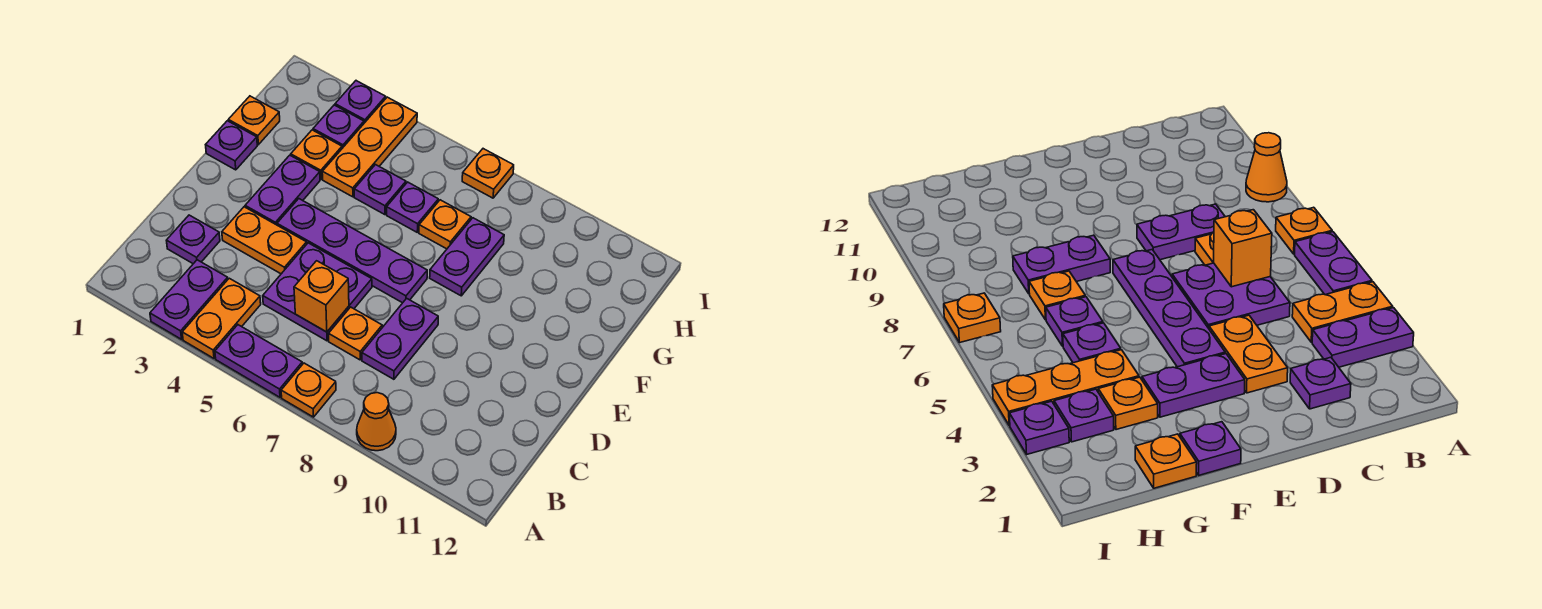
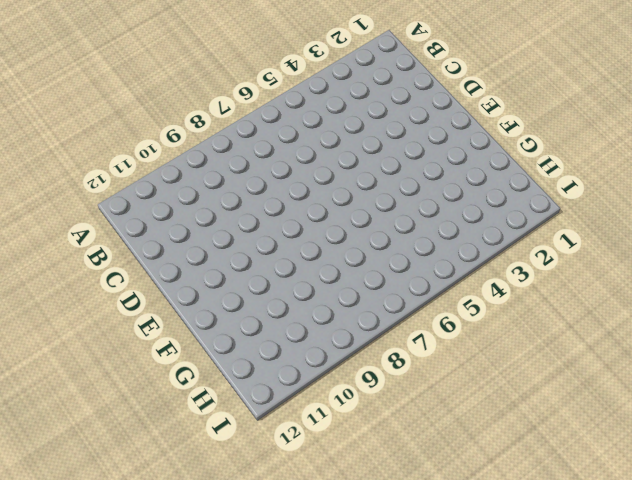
none -> purple 1x2 plate [150,260,228,339]
none -> orange 1x2 plate [182,278,261,358]
none -> purple 1x2 plate [215,325,302,397]

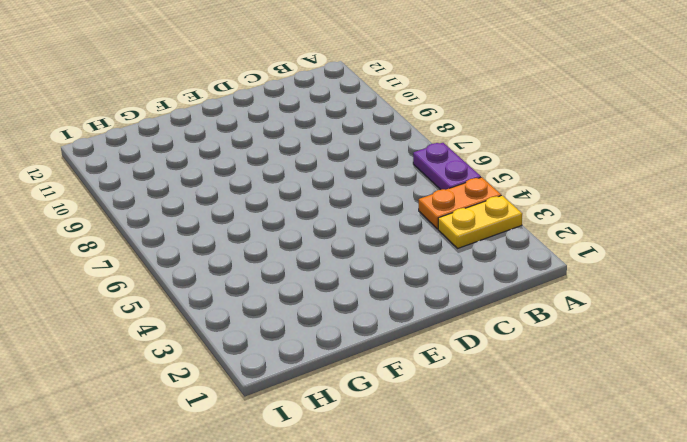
yellow 1x2 plate [438,195,522,249] -> purple 1x2 plate [150,260,228,339]
none -> orange 1x1 plate [281,363,336,417]
none -> orange 1x1 cone [357,393,396,451]
none -> purple 1x1 plate [166,215,220,264]

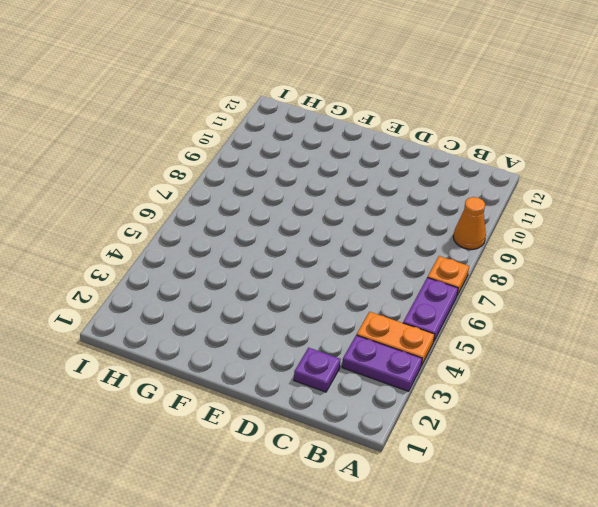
none -> purple 2x2 plate [263,243,372,341]
none -> orange 1x1 plate [329,307,382,360]
none -> purple 1x2 plate [362,298,438,379]

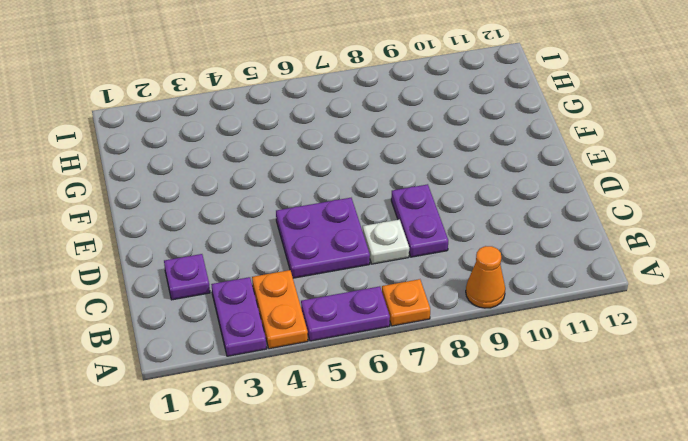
white 1x1 plate [363,220,409,264] -> orange 1x1 plate [329,307,382,360]
none -> orange 1x2 plate [222,207,307,274]
none -> purple 1x2 plate [245,155,320,225]
none -> purple 1x4 plate [277,199,427,303]

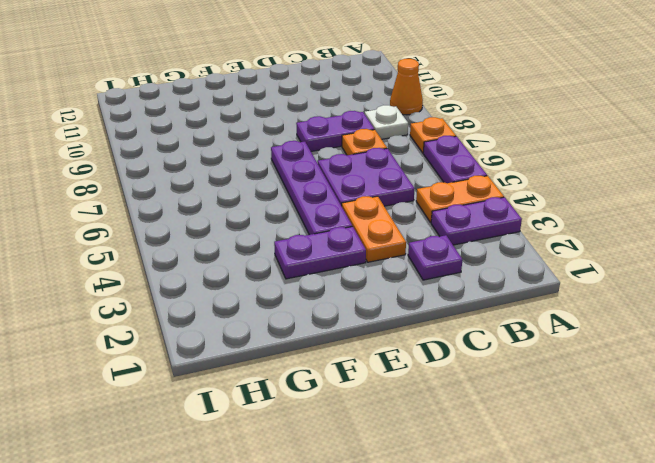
white 1x1 plate [365,105,408,139] -> none
none -> purple 1x1 plate [206,121,257,170]
none -> purple 1x2 plate [430,218,504,296]
none -> orange 1x1 plate [228,96,280,145]

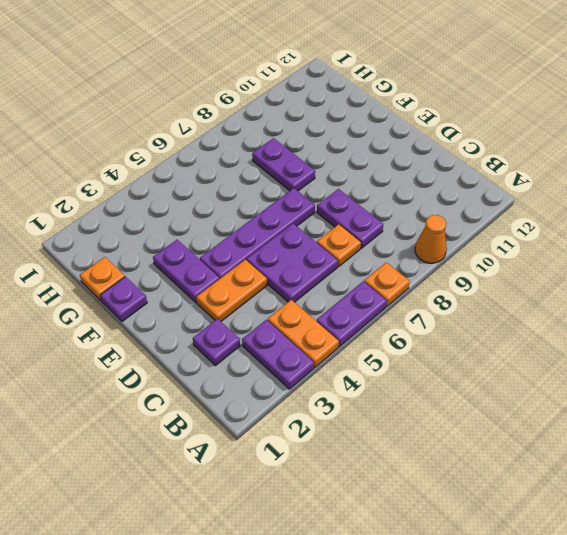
none -> orange 1x1 plate [291,130,342,179]
none -> orange 1x3 plate [322,97,417,197]
none -> purple 1x1 plate [354,165,406,215]

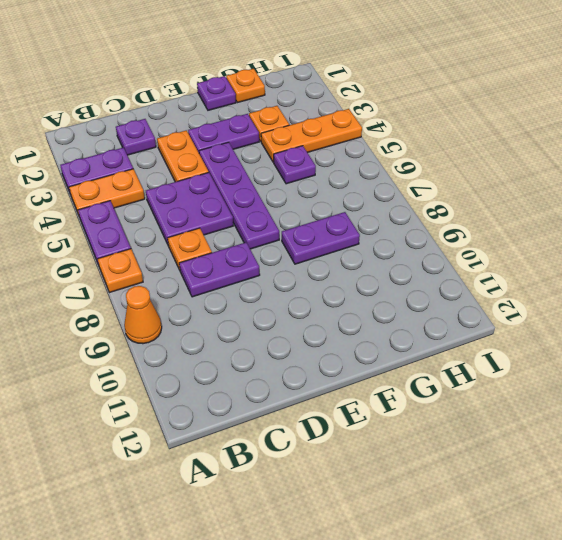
none -> purple 1x1 plate [387,182,438,232]
none -> orange 1x1 plate [419,200,471,249]
none -> purple 1x1 plate [313,105,364,148]

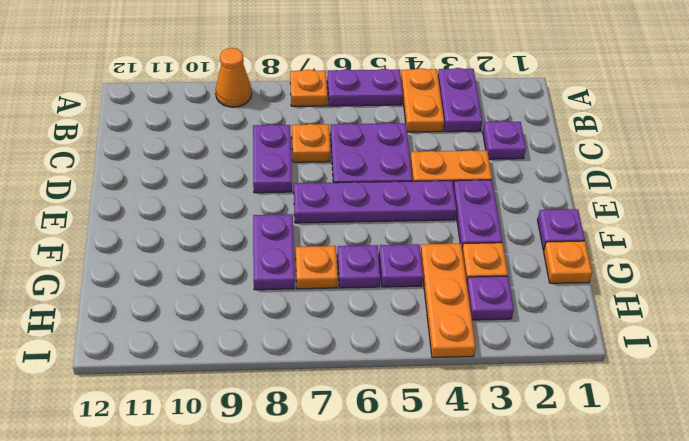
none -> purple 1x1 plate [335,81,386,123]
none -> orange 1x1 plate [462,149,514,198]
none -> orange 1x1 brick [294,261,349,332]

